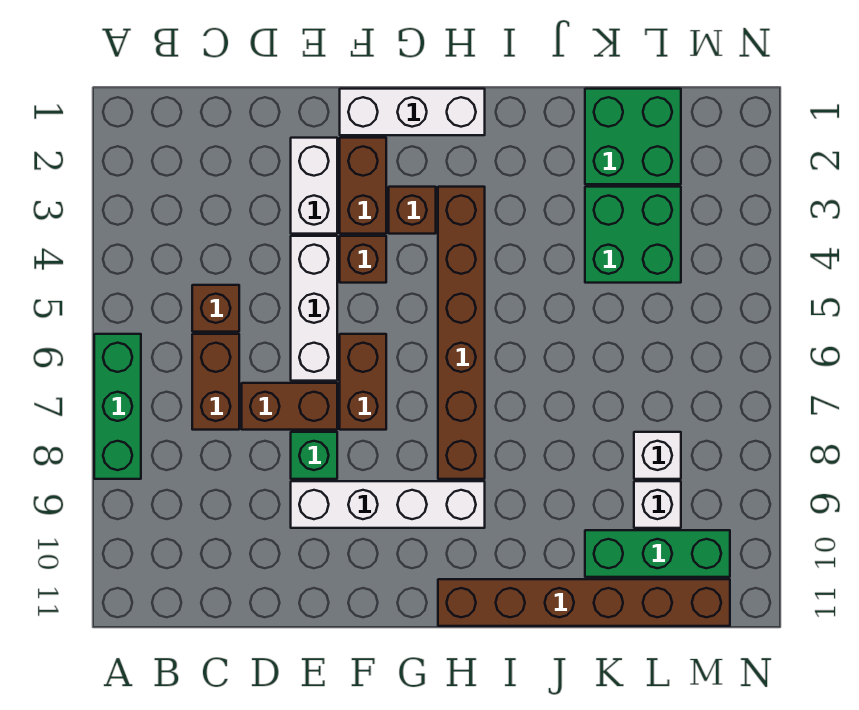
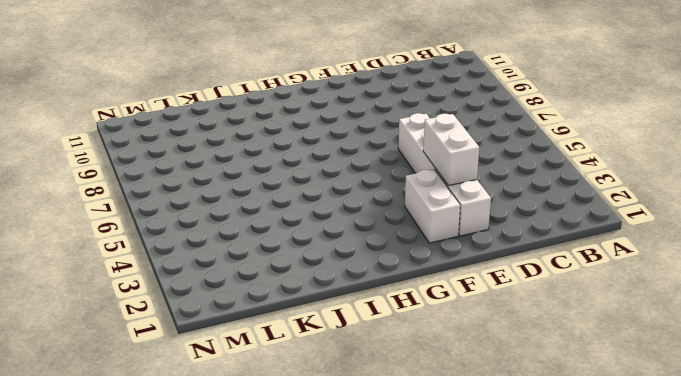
white 1x2 brick [423,114,479,186] -> none
white 1x2 brick [405,170,460,243] -> brown 1x2 brick [340,138,386,234]
none -> green 1x3 brick [94,334,141,479]
none -> brown 1x1 brick [192,285,239,332]
none -> brown 1x2 brick [192,334,239,430]

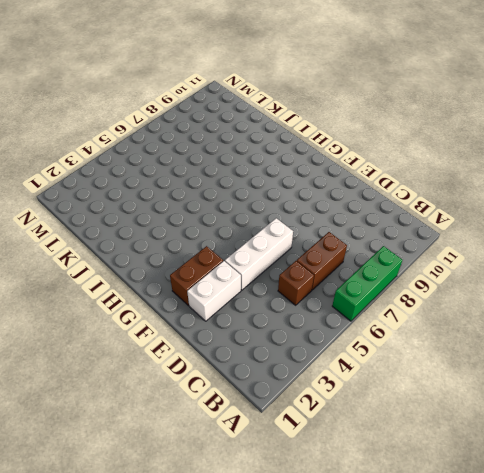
none -> brown 1x2 brick [242,383,337,430]
none -> green 1x1 brick [291,432,337,479]
none -> white 1x4 brick [291,481,485,528]

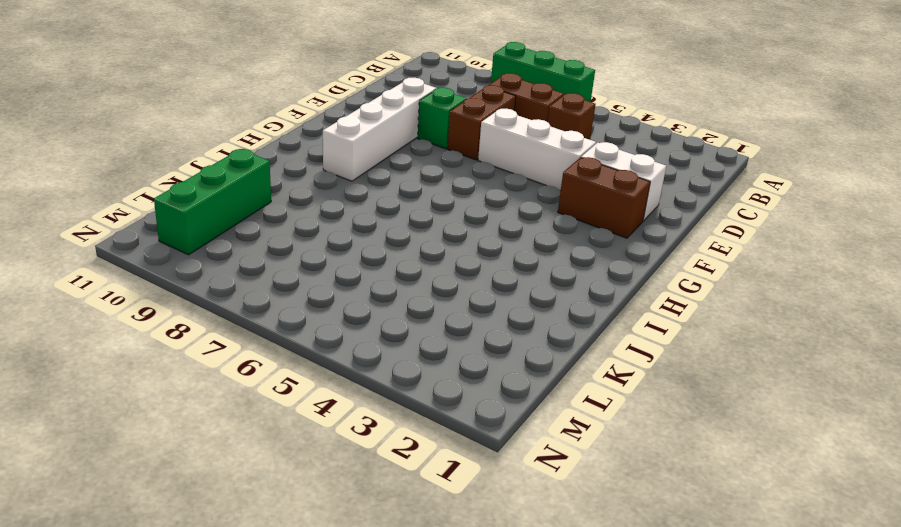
none -> white 1x3 brick [340,89,485,135]
none -> brown 1x1 brick [340,236,386,283]
none -> brown 1x2 brick [340,334,386,430]

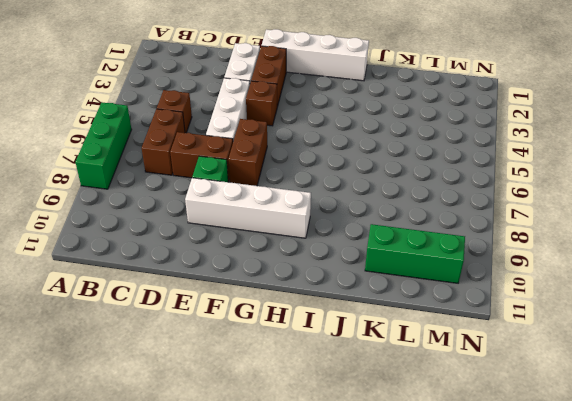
white 1x4 brick [262,29,369,81] -> white 1x3 brick [340,89,485,135]
none -> brown 1x1 brick [389,187,436,234]
none -> brown 1x6 brick [438,187,485,479]
none -> brown 1x6 brick [438,579,730,626]

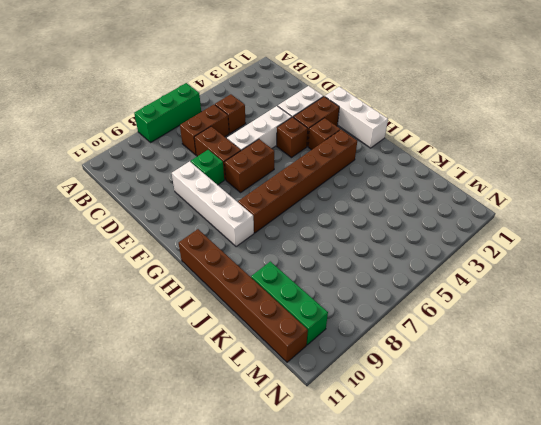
none -> green 2x2 brick [585,89,681,184]
none -> green 2x2 brick [585,187,681,283]
none -> white 1x1 brick [634,432,681,479]

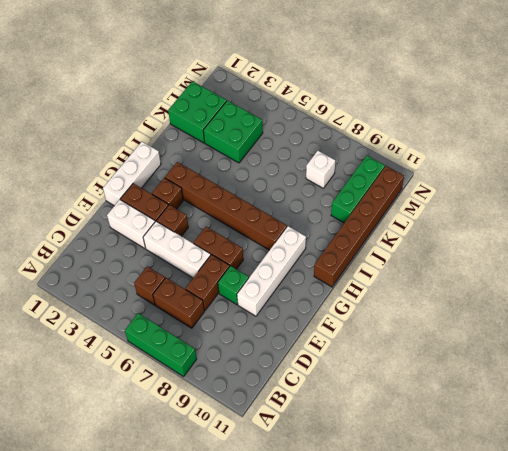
none -> white 1x1 brick [634,481,681,528]

